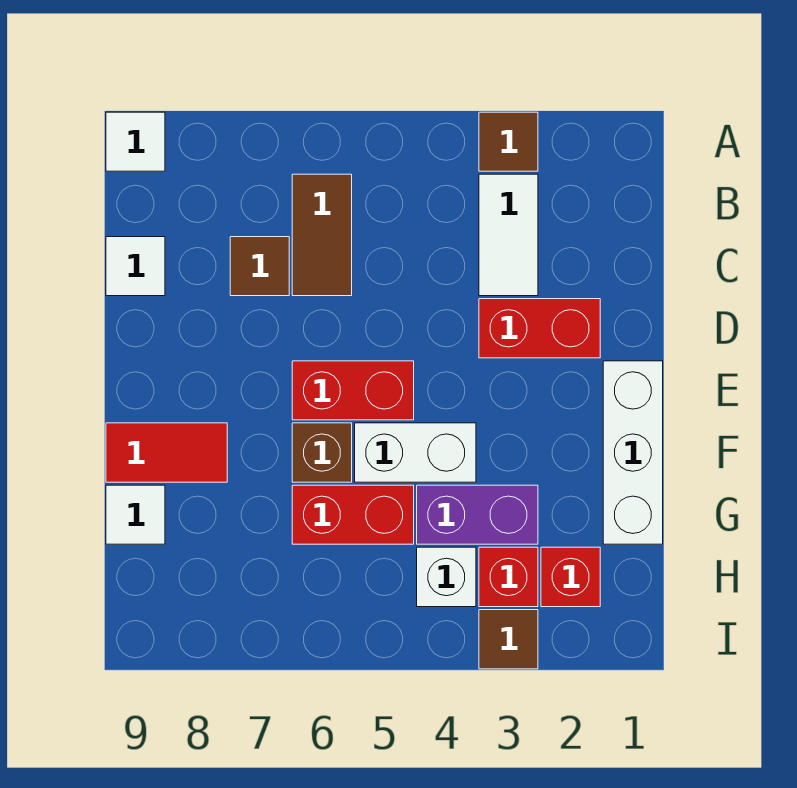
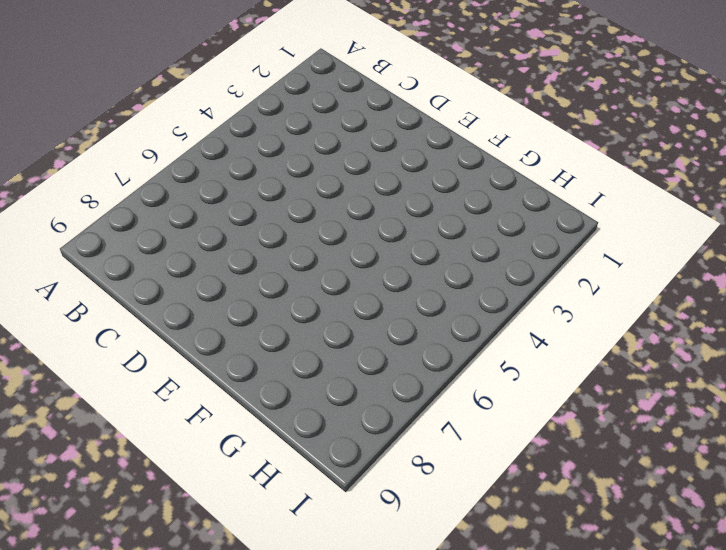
none -> brown 1x1 tile [479,112,538,171]
none -> white 1x1 tile [106,112,165,171]
none -> white 1x2 tile [479,174,538,296]

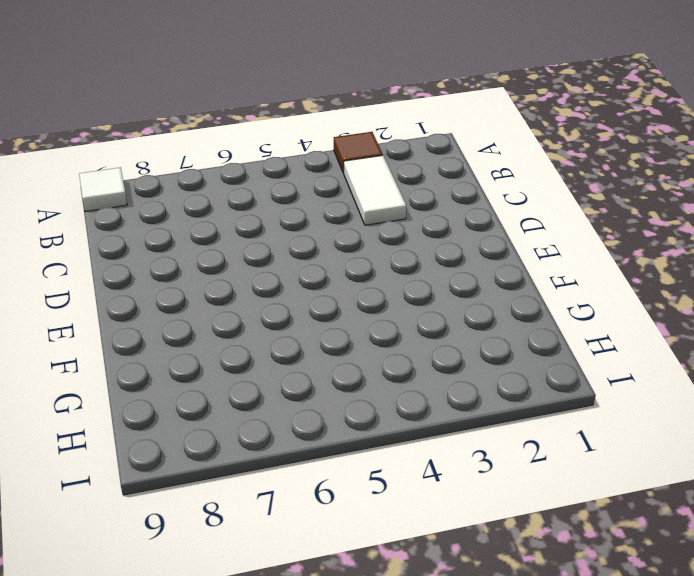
none -> brown 1x2 tile [292,174,352,296]
none -> brown 1x1 tile [230,237,289,296]
none -> white 1x1 tile [106,237,165,296]

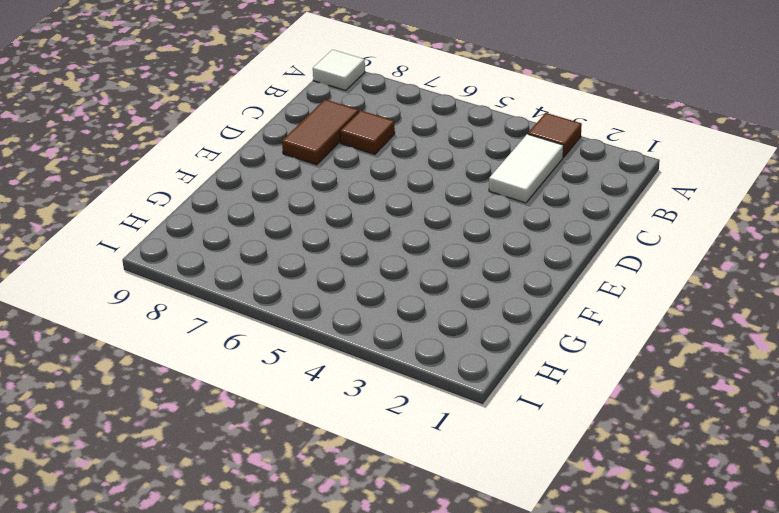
brown 1x2 tile [282,100,359,165] -> brown 1x2 tile moved to [292,174,352,296]
none -> white 1x1 tile [106,237,165,296]
none -> red 1x2 brick [479,299,600,358]
none -> white 1x3 brick [603,361,663,544]

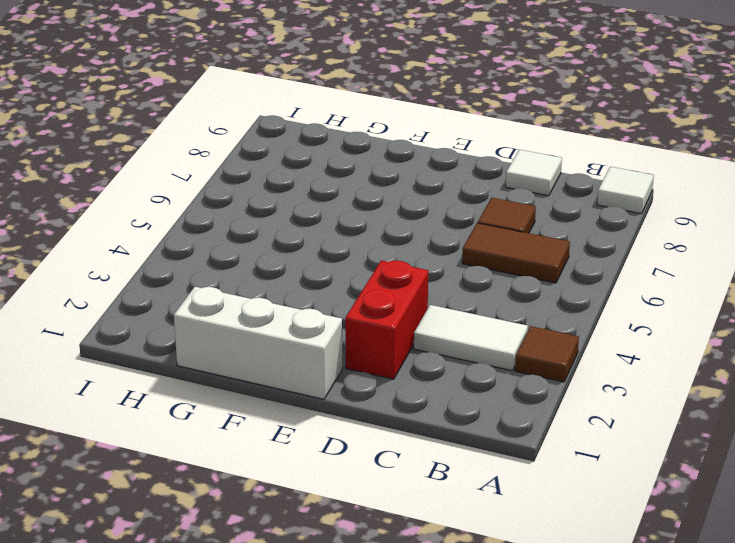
none -> red 1x2 brick [292,361,414,420]
none -> white 1x2 brick [355,423,476,482]
none -> brown 1x1 brick [292,423,352,482]

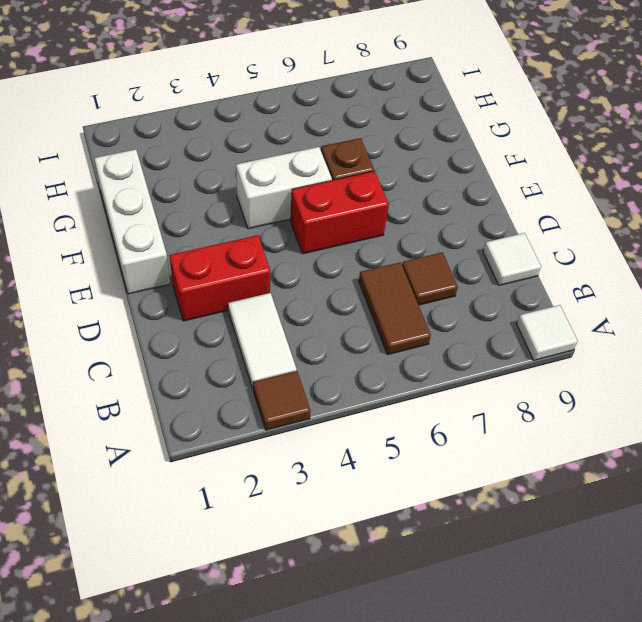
none -> red 1x2 tile [106,423,227,482]
none -> purple 1x2 brick [417,485,538,544]
none -> red 1x2 brick [292,485,414,544]

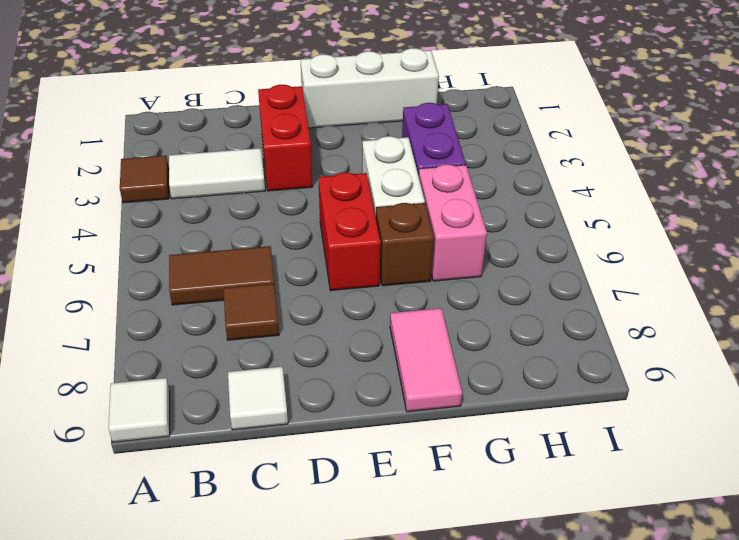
pink 1x2 tile [390,308,462,412] -> red 1x2 tile [106,423,227,482]
pink 1x2 brick [419,164,487,281] -> red 1x2 brick [292,485,414,544]
none -> white 1x1 tile [106,485,165,544]
none -> red 1x1 brick [541,547,600,607]
none -> red 1x1 brick [479,547,538,607]

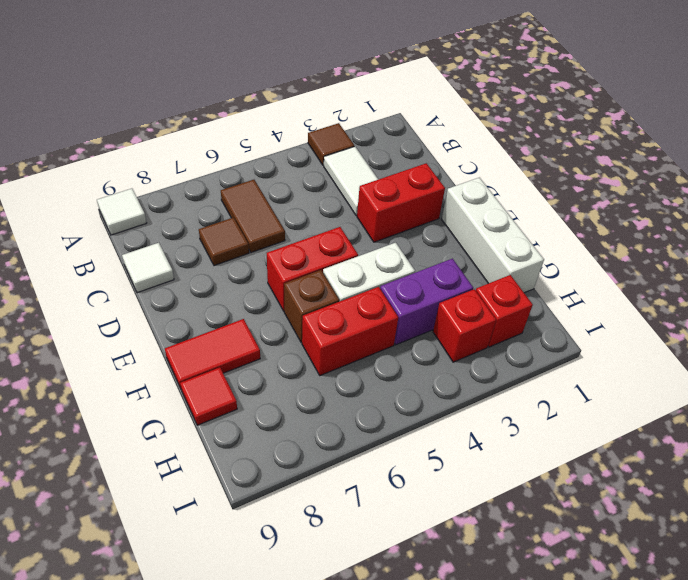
red 1x1 tile [180,367,237,425] -> white 1x1 tile [106,485,165,544]
none -> white 1x1 brick [417,547,476,607]
none -> brown 1x1 tile [479,610,538,669]

